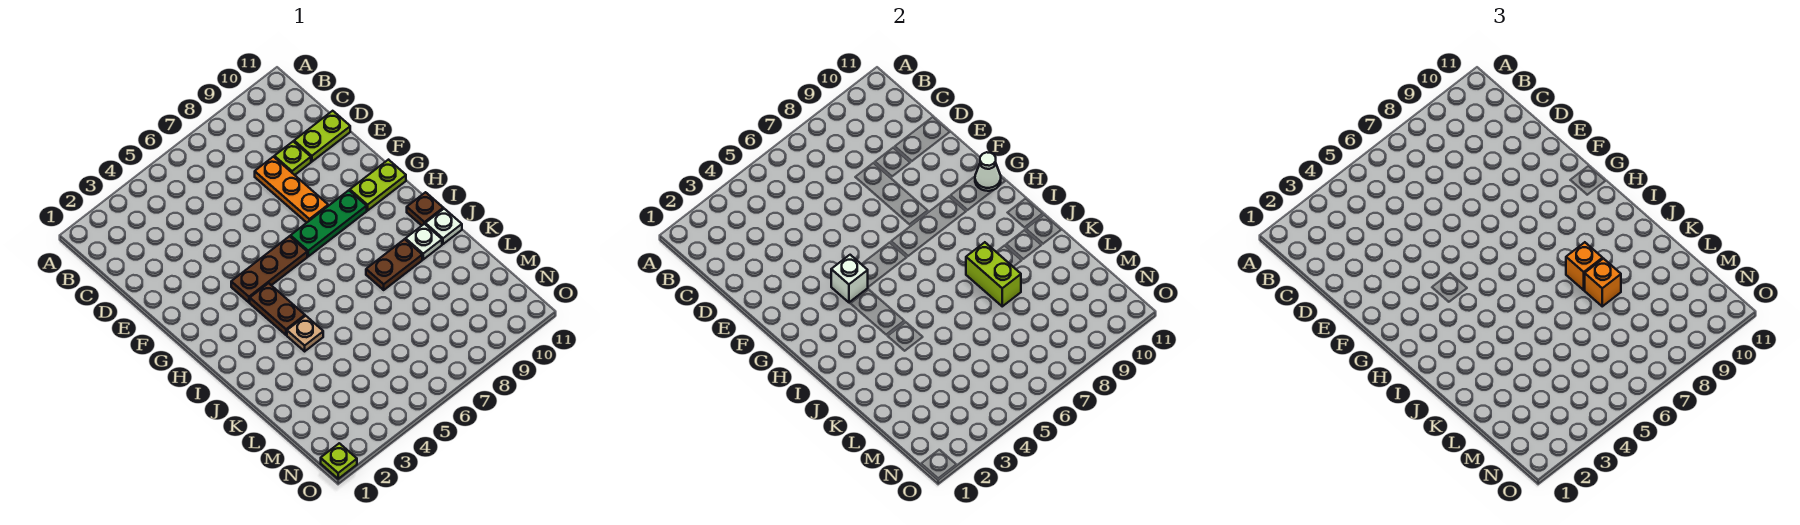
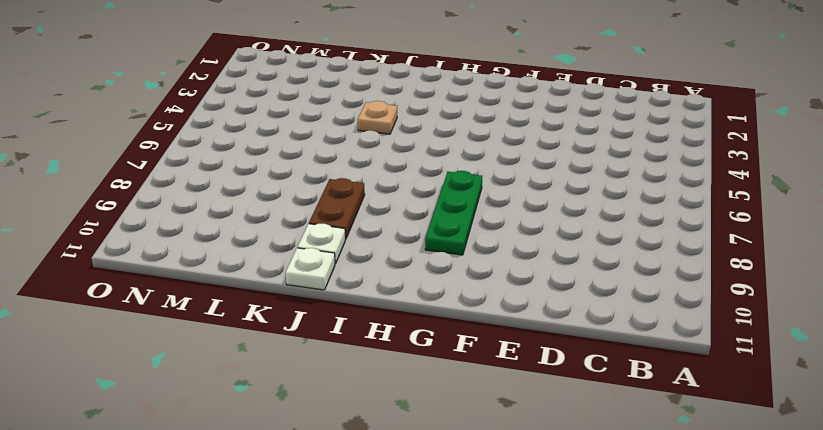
none -> orange 1x3 plate [255,157,328,223]
none -> lime 1x1 plate [274,141,311,175]
none -> lime 1x2 plate [294,111,350,162]

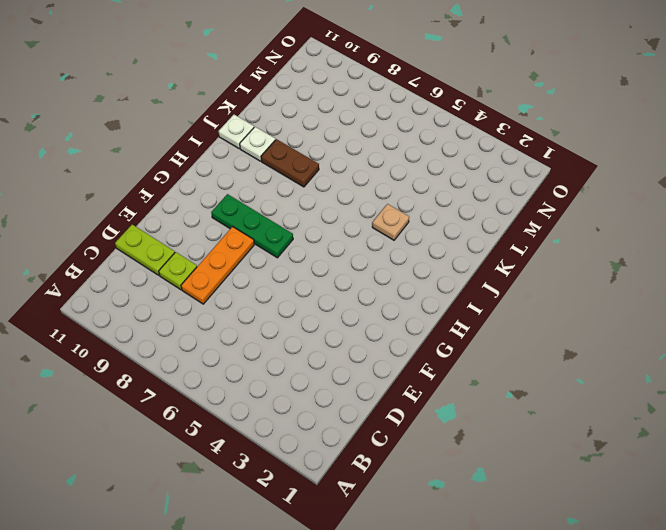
none -> brown 1x3 plate [231,236,307,302]
none -> lime 1x2 plate [350,160,406,211]
none -> brown 1x2 plate [250,283,305,335]

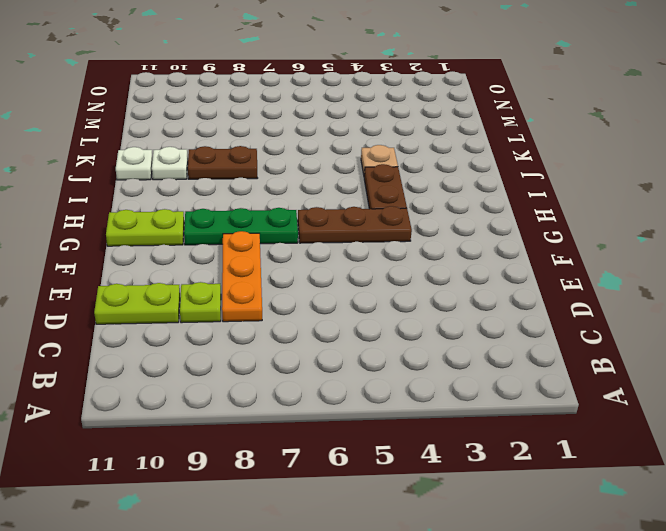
none -> brown 1x1 plate [407,192,443,226]
none -> lime 1x1 plate [321,443,357,479]
none -> white 1x1 brick [831,255,868,302]

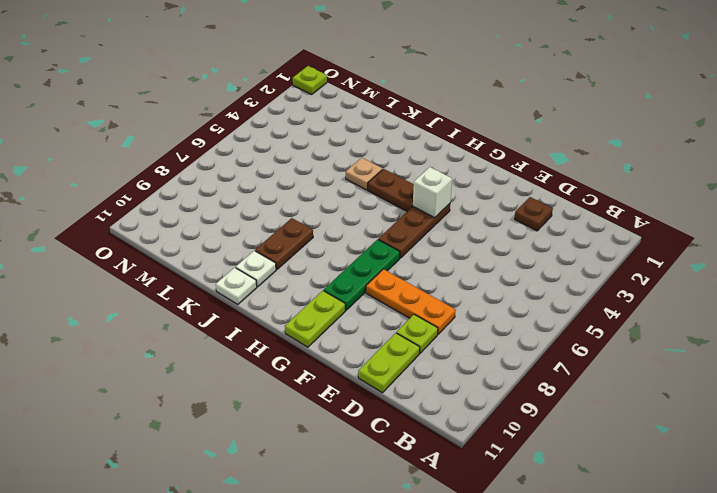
brown 1x1 plate [515,197,553,231] -> brown 1x1 plate moved to [407,192,443,226]
none -> white 1x1 cone [975,152,1001,191]
none -> lime 1x2 brick [966,242,1021,306]
none -> orange 1x1 brick [1566,242,1603,290]

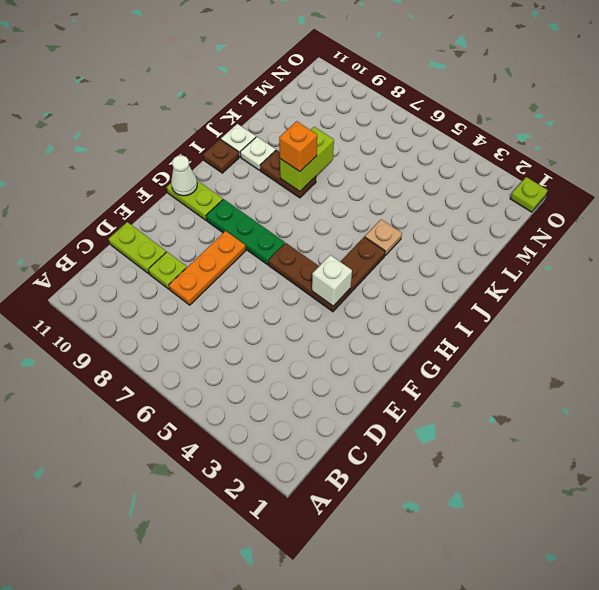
none -> orange 1x1 brick [1584,259,1621,306]

